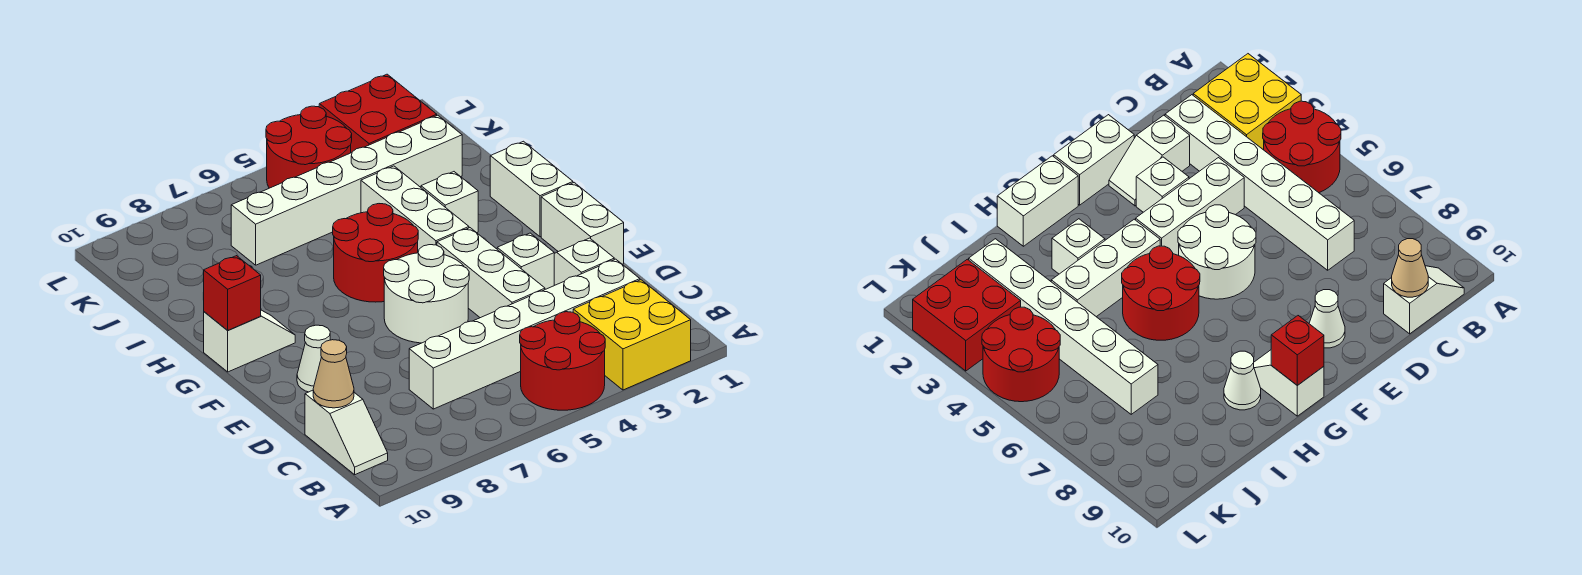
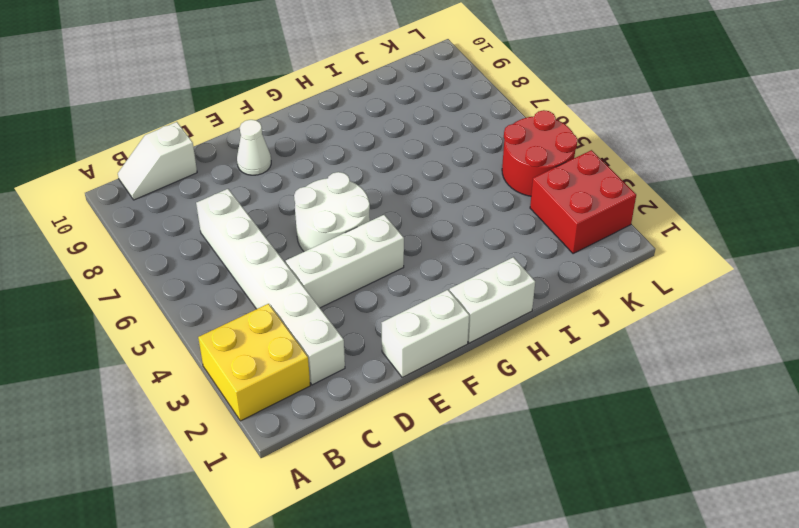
none -> red 2x2 round brick [520,312,605,410]
none -> white 1x2 slope [554,238,614,285]
none -> white 1x1 brick [497,233,554,289]

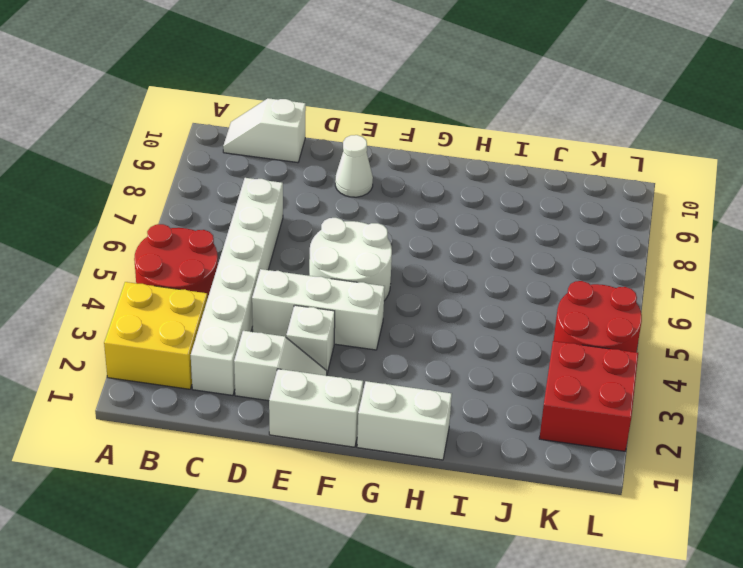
none -> white 1x3 brick [361,166,469,252]
none -> red 2x2 round brick [333,204,418,302]
none -> white 1x2 slope [204,310,295,372]

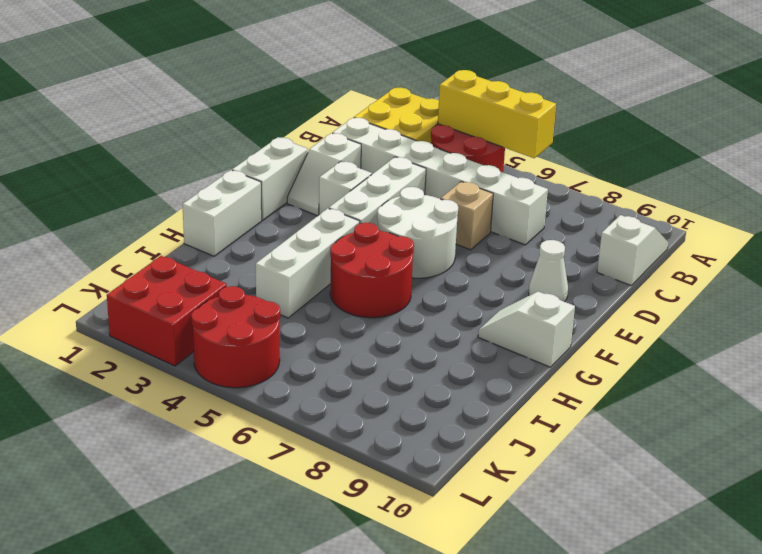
yellow 1x3 brick [438,70,556,158] -> none
tan 1x1 brick [441,182,493,250] -> none
none -> white 1x1 brick [421,172,478,233]
none -> white 1x1 cone [1224,351,1261,410]
none -> white 1x6 brick [231,115,462,265]

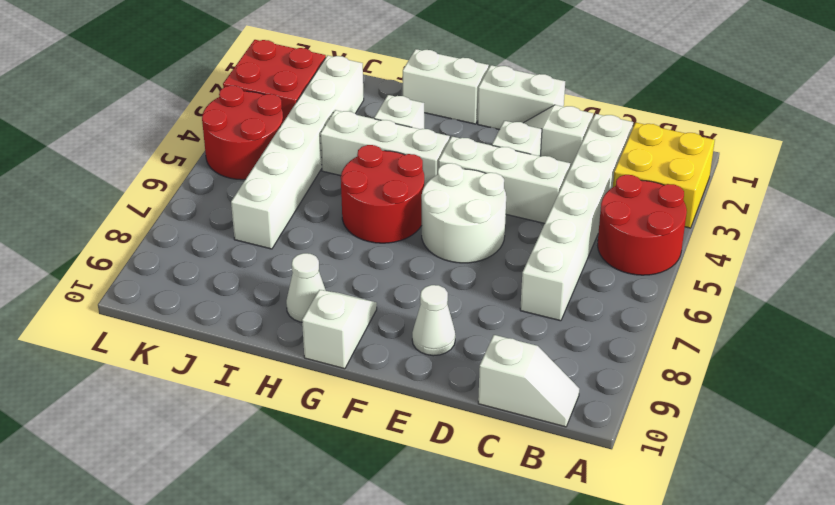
none -> tan 1x1 cone [313,340,354,408]
none -> red 1x1 brick [203,256,261,330]

